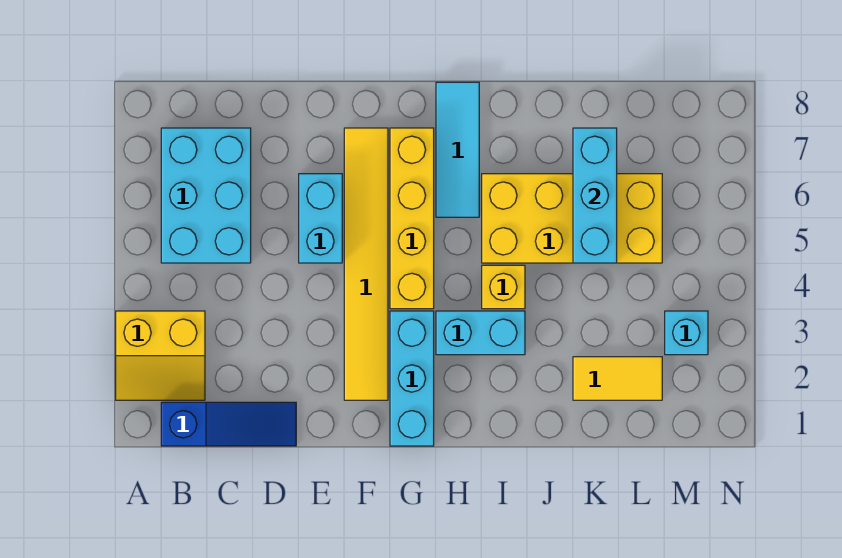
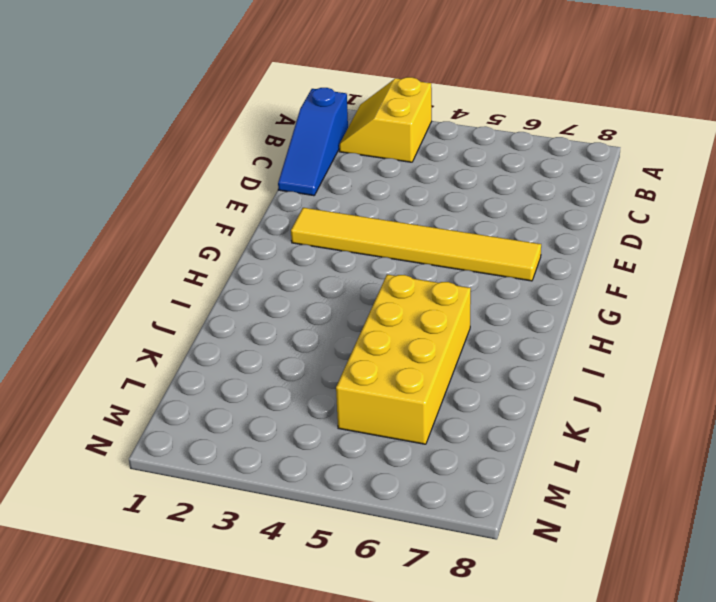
none -> cyan 2x3 brick [161,128,251,263]
none -> cyan 1x2 brick [299,174,342,263]
none -> cyan 1x3 brick [390,311,434,446]

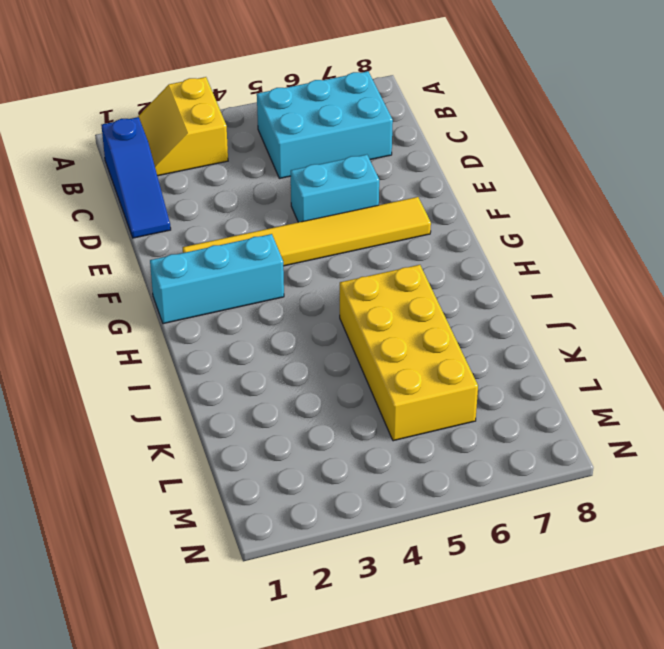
none -> yellow 1x4 brick [390,128,434,309]
none -> cyan 1x2 brick [436,311,525,355]
none -> cyan 1x3 tile [436,82,479,217]

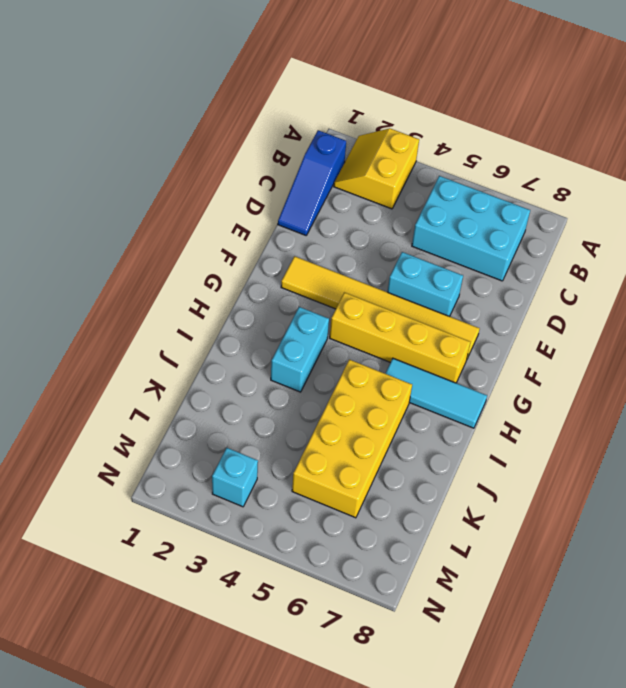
none -> cyan 1x3 brick [390,311,434,446]
none -> yellow 1x1 brick [482,265,525,309]
none -> yellow 1x2 tile [573,357,662,400]

